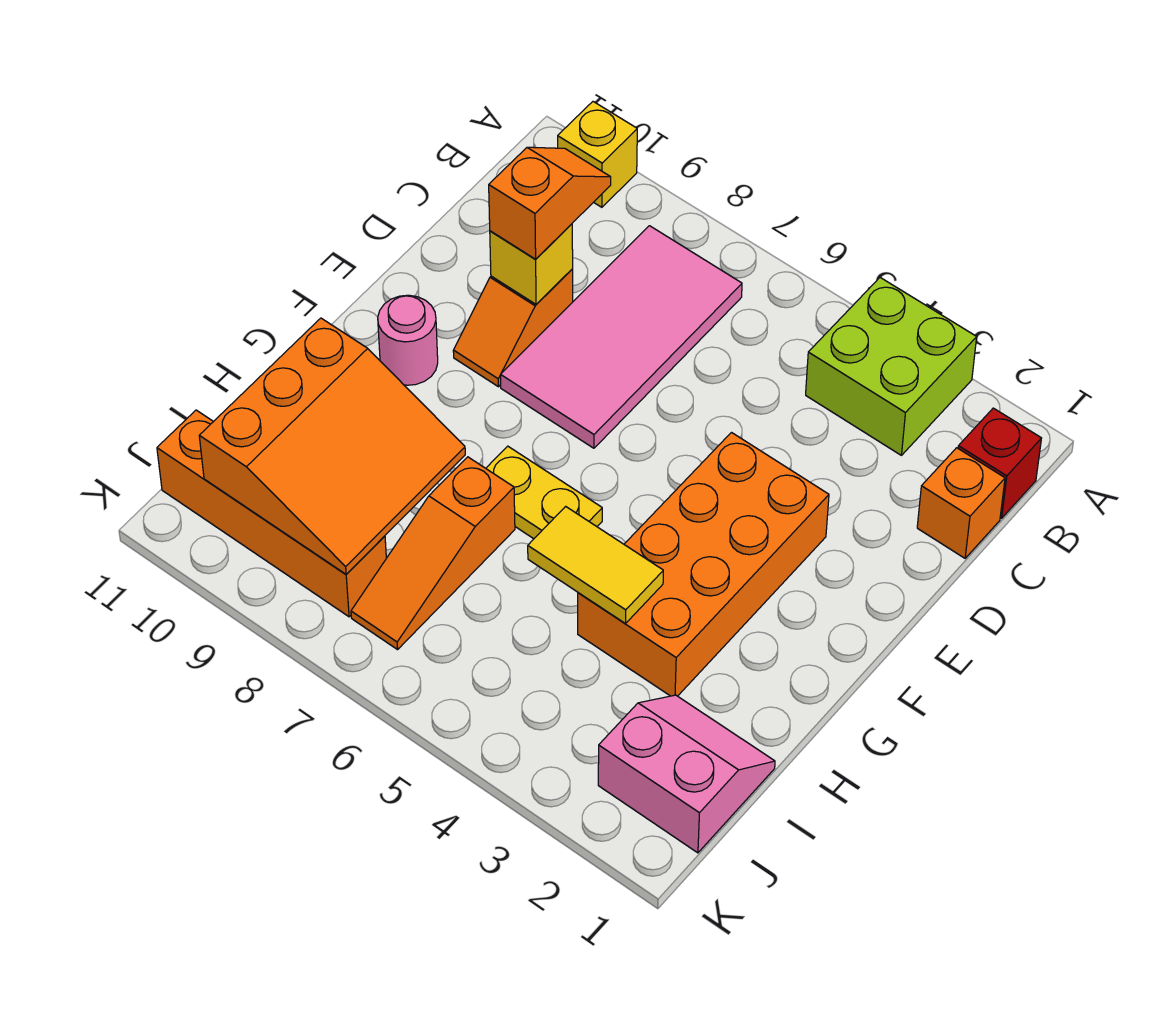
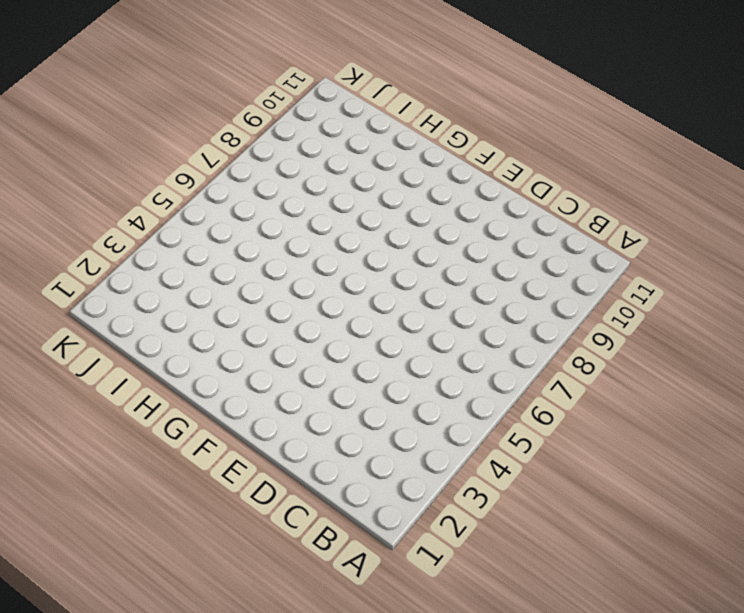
none -> lime 2x2 brick [806,278,977,455]
none -> yellow 1x1 brick [558,102,637,207]
none -> red 1x1 brick [958,408,1042,518]

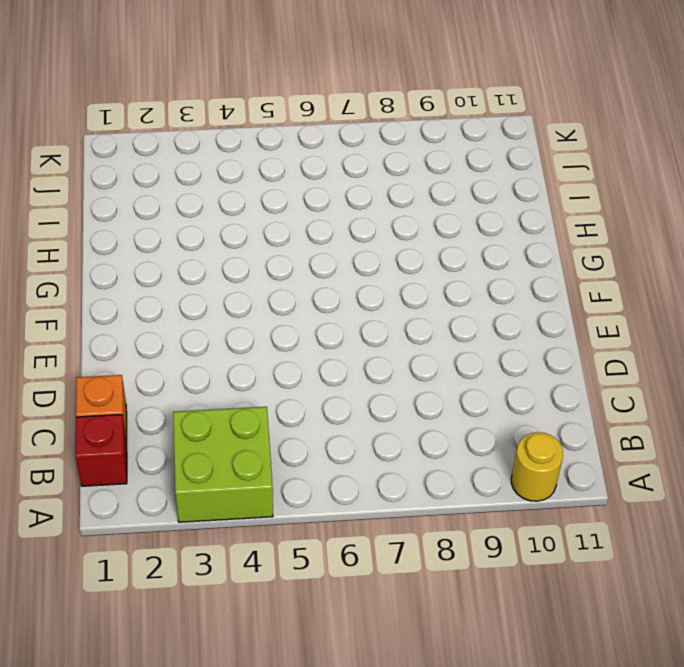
yellow 1x1 round brick [511,432,563,501] -> yellow 1x1 brick [558,102,637,207]
none -> pink 2x4 tile [501,226,742,448]
none -> orange 1x2 slope [453,269,573,387]
none -> orange 2x4 brick [578,433,829,696]

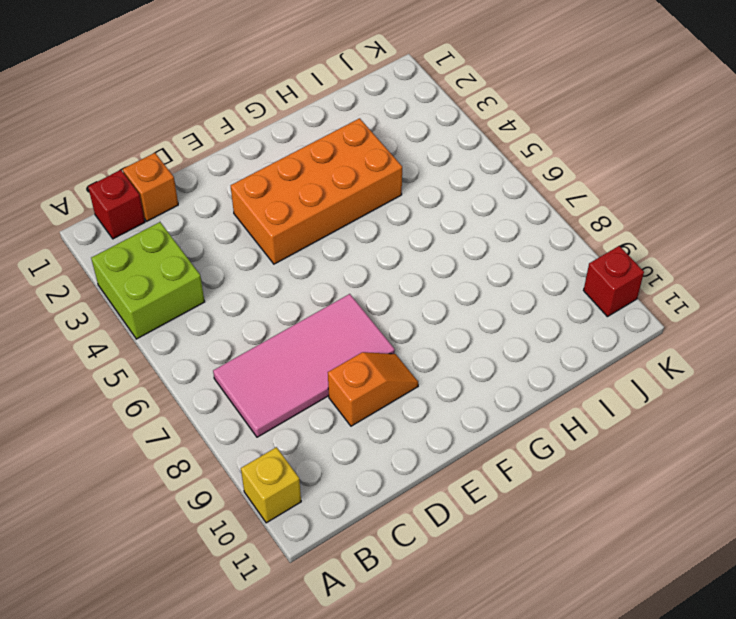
red 1x1 brick [584,246,644,317] -> none
none -> pink 1x1 round brick [378,295,438,385]
none -> yellow 1x2 plate [486,446,602,539]
none -> orange 1x3 slope [351,457,515,650]

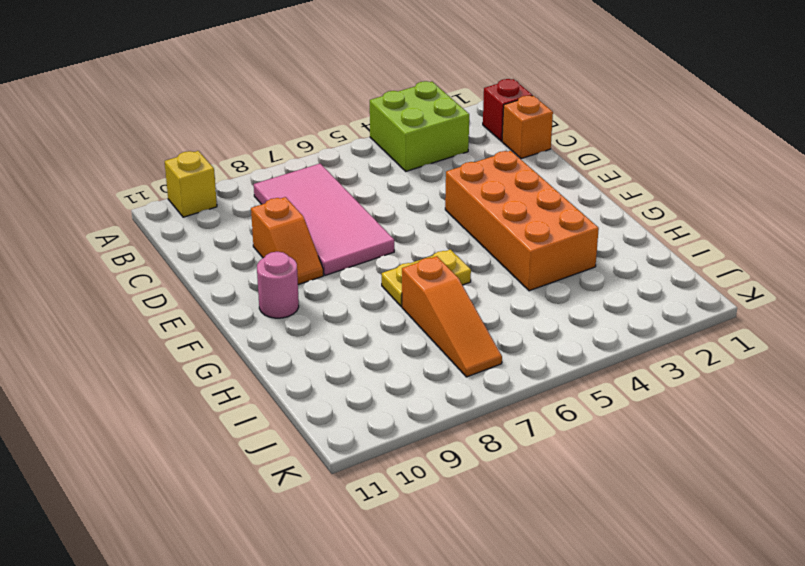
none -> pink 2x2 slope [598,695,775,853]
none -> orange 1x4 brick [157,410,386,617]
none -> yellow 1x1 brick [490,224,573,304]

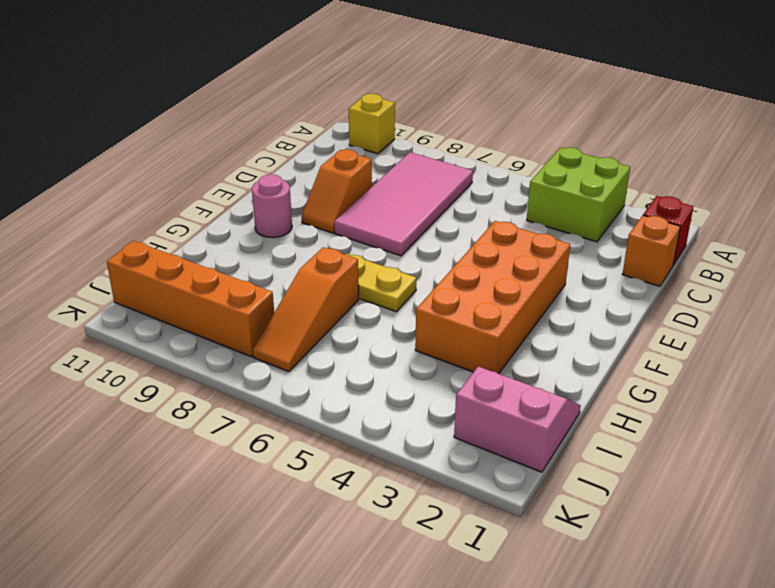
none -> yellow 1x1 brick [490,224,573,304]
none -> yellow 1x2 tile [528,506,663,624]
none -> orange 3x3 slope [199,318,465,574]

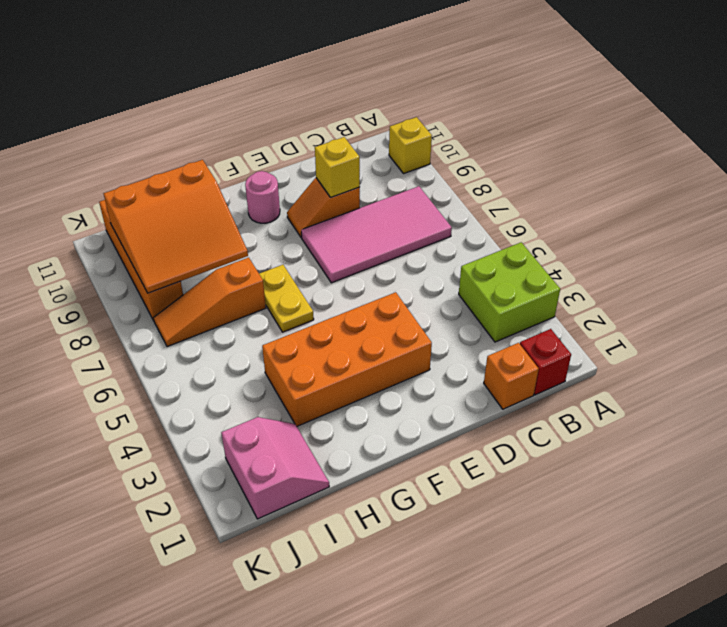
none -> yellow 1x2 tile [528,506,663,624]
none -> orange 1x2 slope [489,147,611,259]

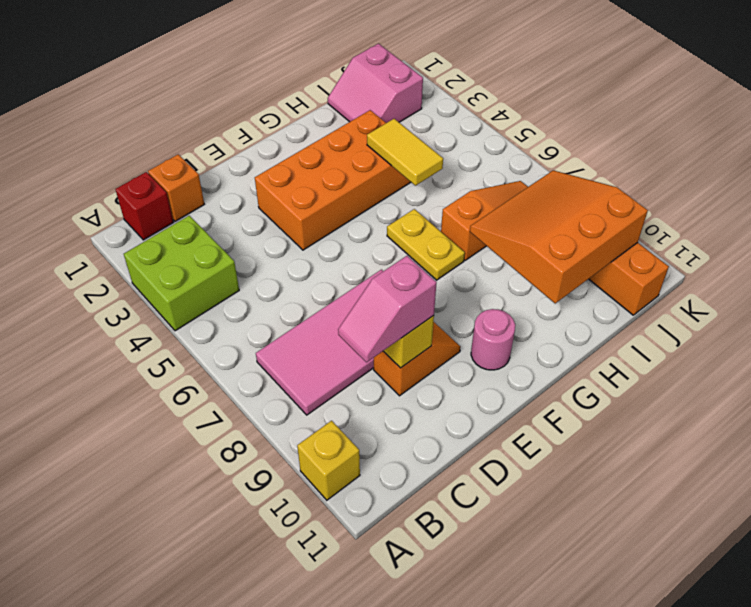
pink 1x2 slope [338,256,437,362] -> orange 1x2 slope [489,147,611,259]

